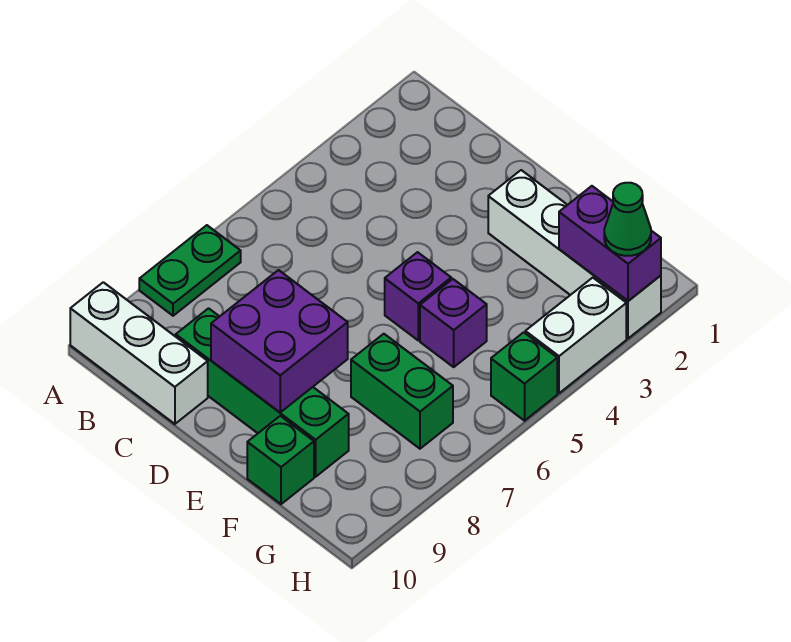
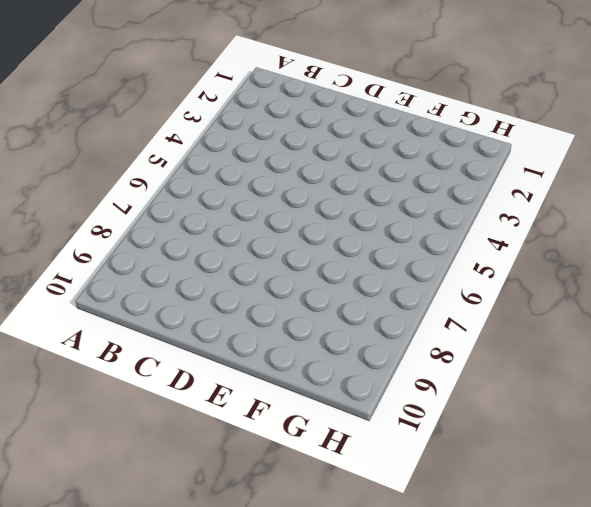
none -> green 1x2 plate [139,225,241,316]
none -> white 1x3 brick [70,282,208,424]
none -> green 1x4 brick [176,308,349,477]

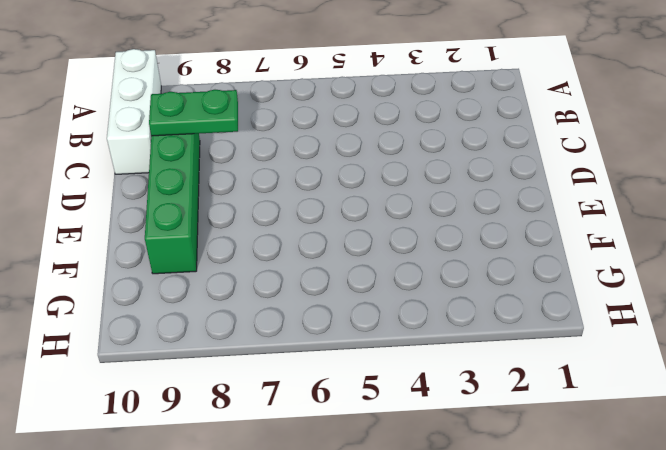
green 1x2 plate [149,90,238,136] -> green 1x2 plate moved to [139,225,241,316]
none -> white 1x4 brick [488,170,661,338]
none -> purple 1x1 brick [385,252,451,340]
none -> purple 1x1 brick [420,279,487,367]

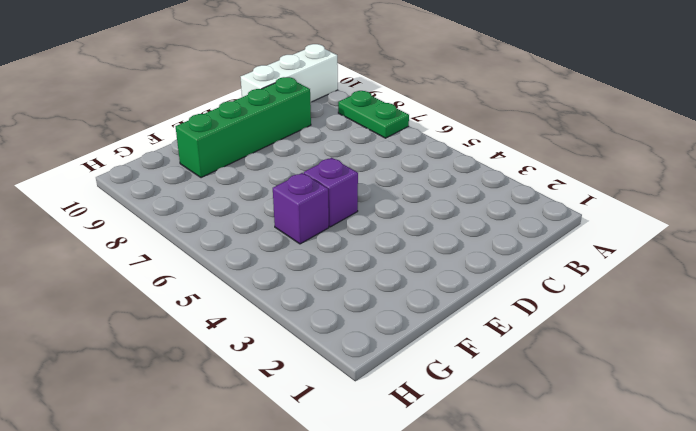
none -> white 1x4 brick [488,170,661,338]
none -> green 1x2 brick [351,334,453,449]
none -> green 1x1 brick [247,416,314,504]

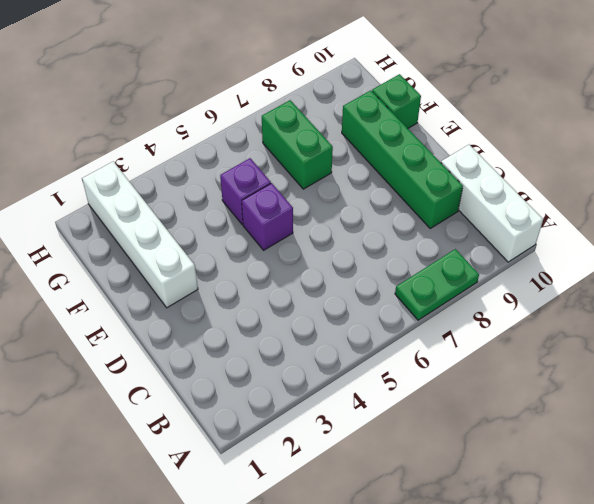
none -> white 1x2 brick [525,278,626,393]
none -> green 1x1 brick [491,332,557,421]
none -> purple 2x2 brick [211,270,348,412]

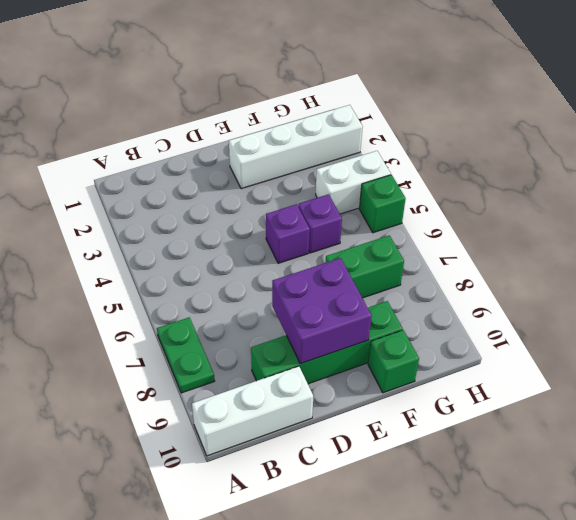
white 1x2 brick [316,151,391,214] -> white 1x2 brick turned to [525,278,626,393]
none -> purple 1x2 brick [559,186,661,301]
none -> green 1x1 cone [604,183,651,256]

